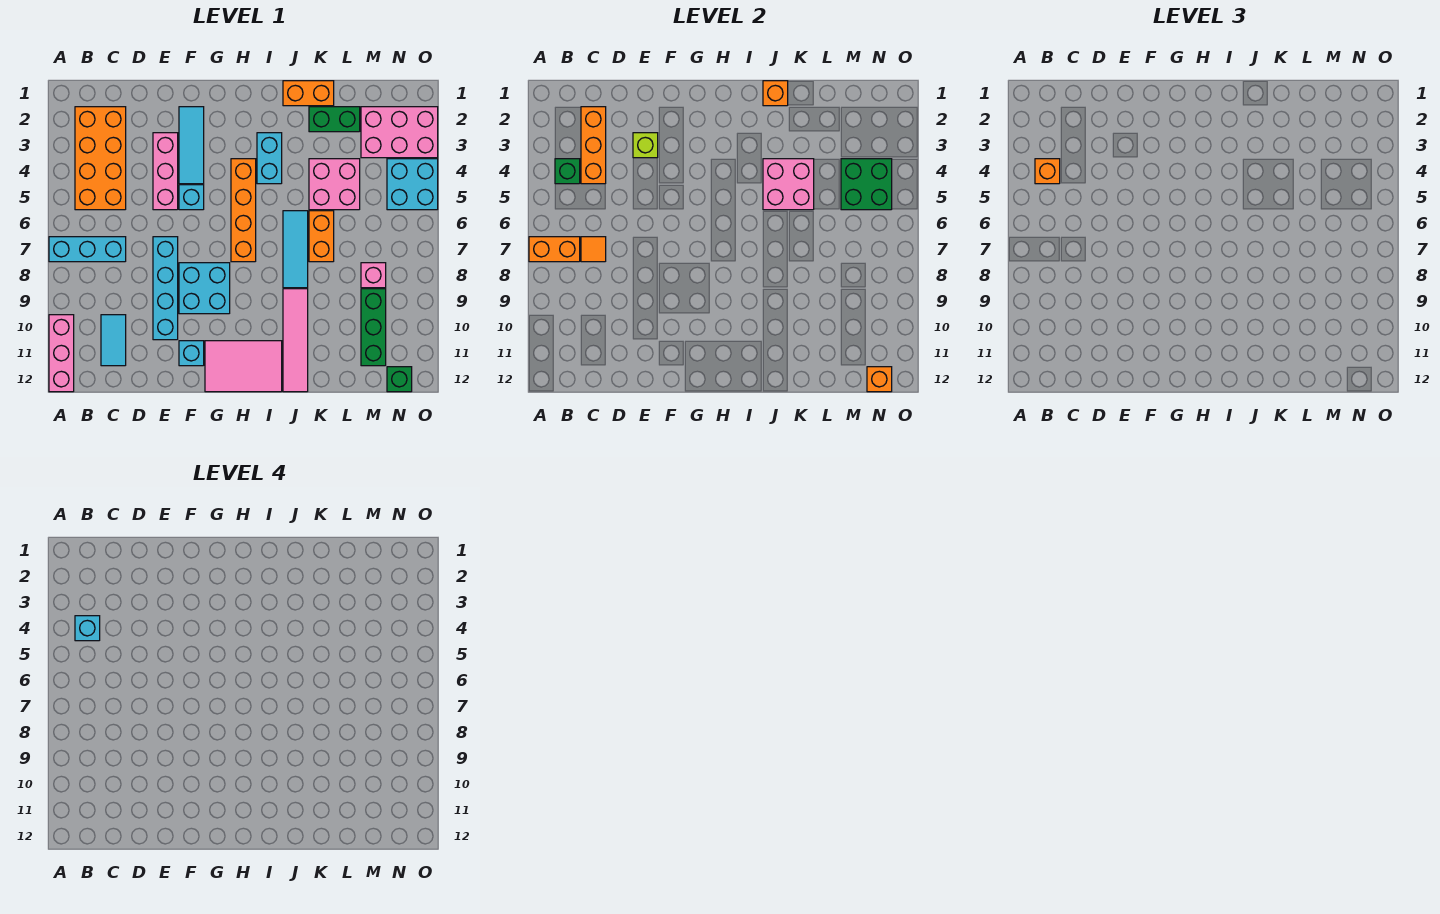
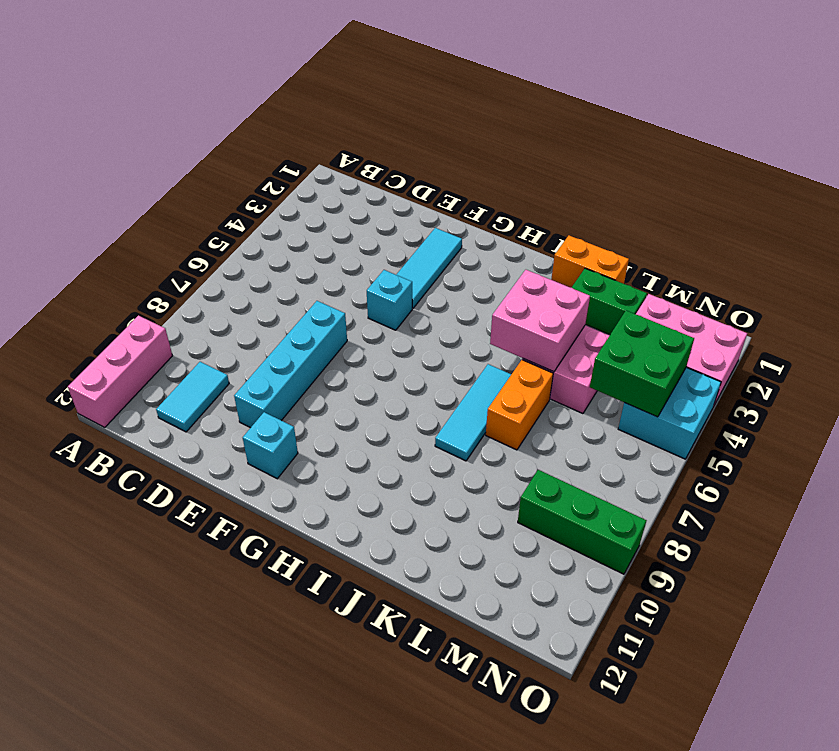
green 1x3 brick [518,470,647,574] -> green 1x3 brick turned to [361,289,386,366]
none -> cyan 1x3 brick [49,237,126,262]
none -> orange 2x4 brick [75,107,126,210]
none -> pink 1x3 brick [153,133,178,210]
none -> cyan 2x2 brick [179,263,230,314]

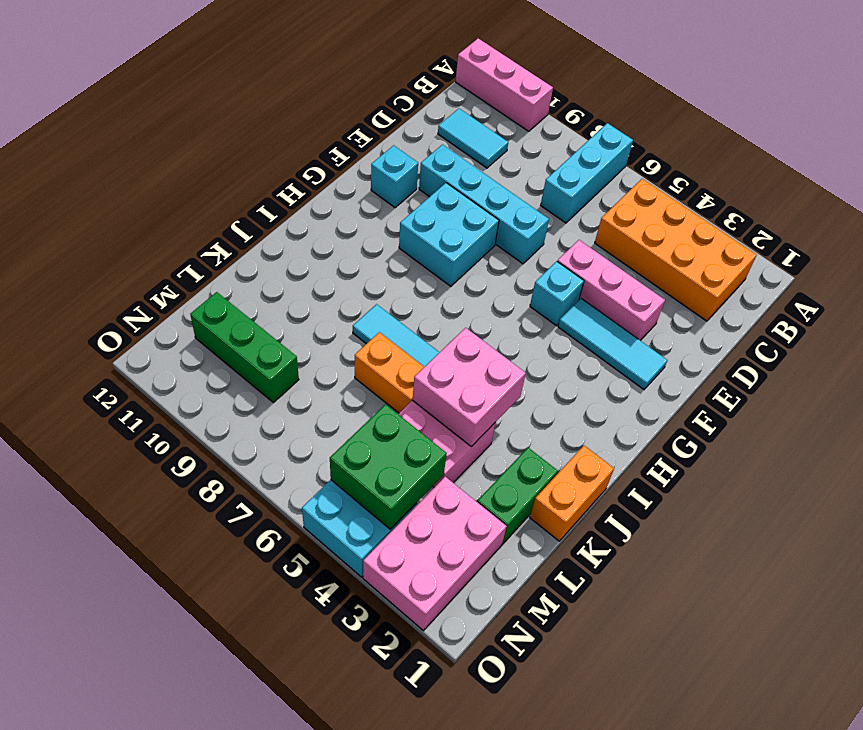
none -> pink 2x3 tile [205,341,282,392]
none -> orange 1x4 brick [231,159,256,262]
none -> cyan 1x2 brick [257,133,282,184]
none -> pink 1x4 tile [283,289,308,392]

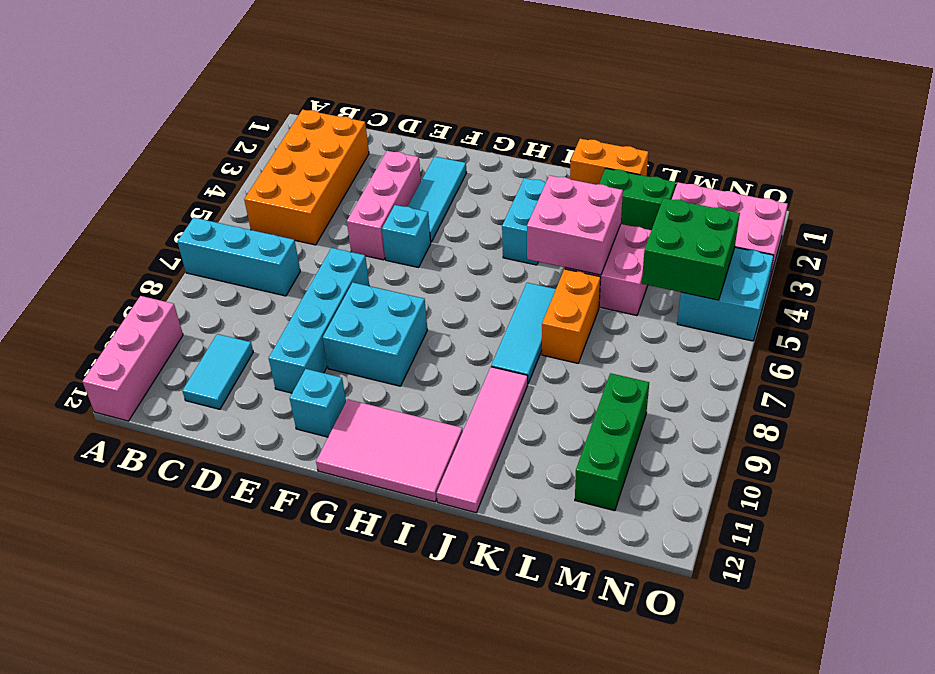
none -> orange 1x4 brick [231,159,256,262]
none -> pink 1x1 brick [361,263,386,288]
none -> green 1x1 brick [387,367,412,392]
none -> orange 1x2 brick [529,237,580,262]

